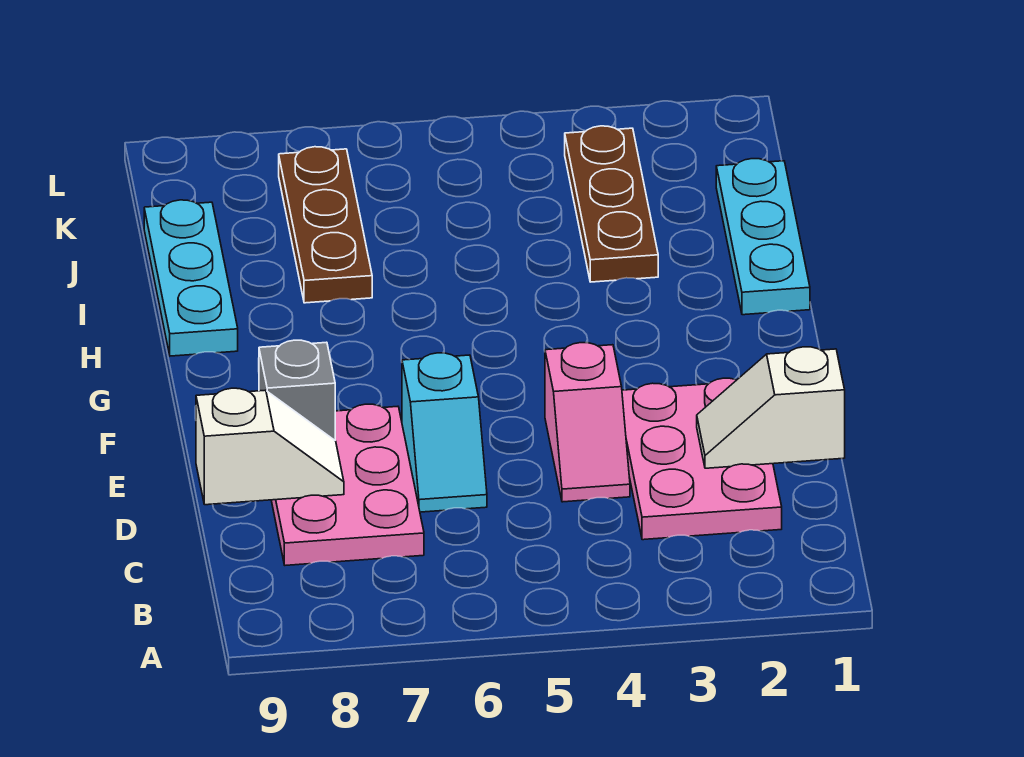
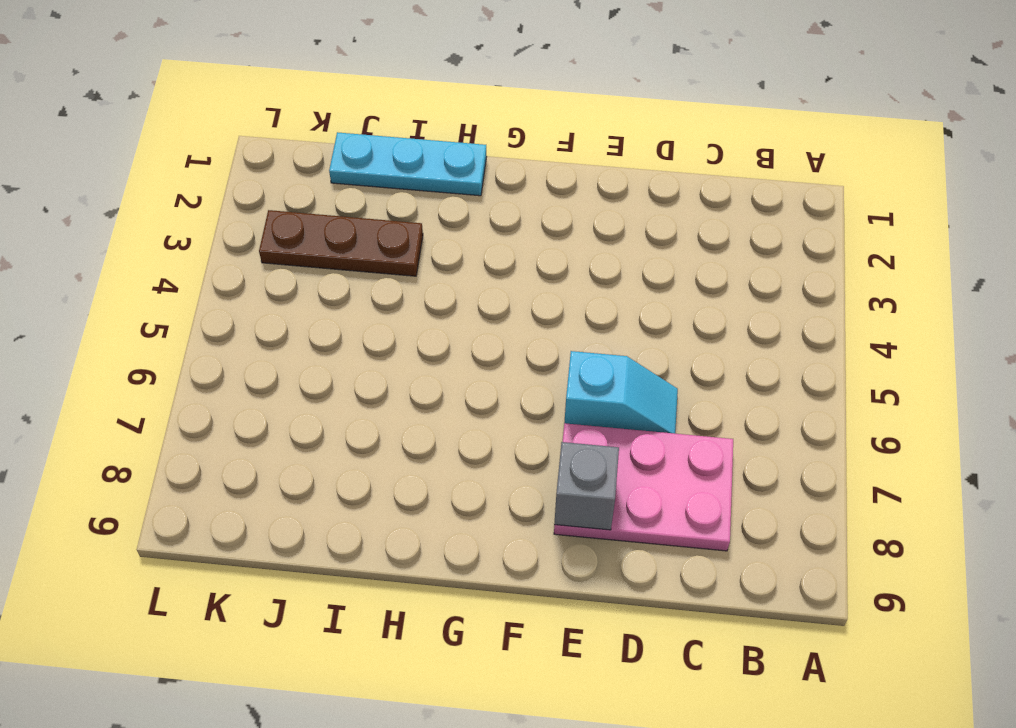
none -> pink 2x3 plate [622,378,782,540]
none -> pink 1x2 slope [545,343,630,502]

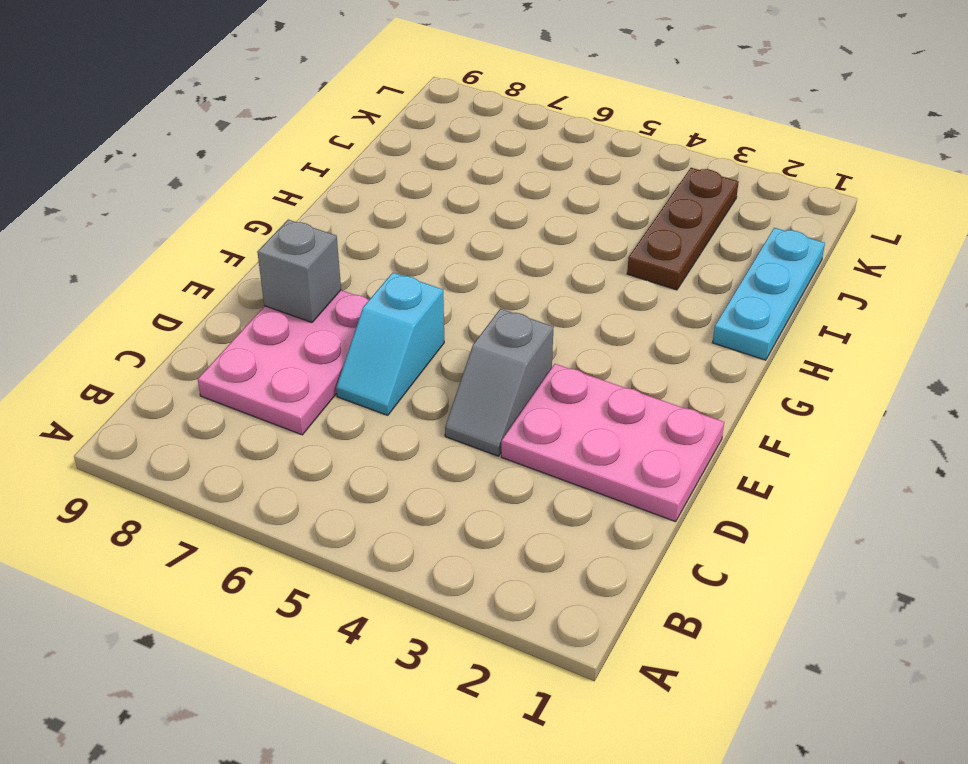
pink 2x3 plate [501,364,724,522] -> pink 2x3 plate turned to [622,378,782,540]
grey 1x2 slope [445,309,554,456] -> pink 1x2 slope [545,343,630,502]
none -> cyan 1x3 plate [144,200,238,356]
none -> brown 1x3 plate [279,147,372,303]

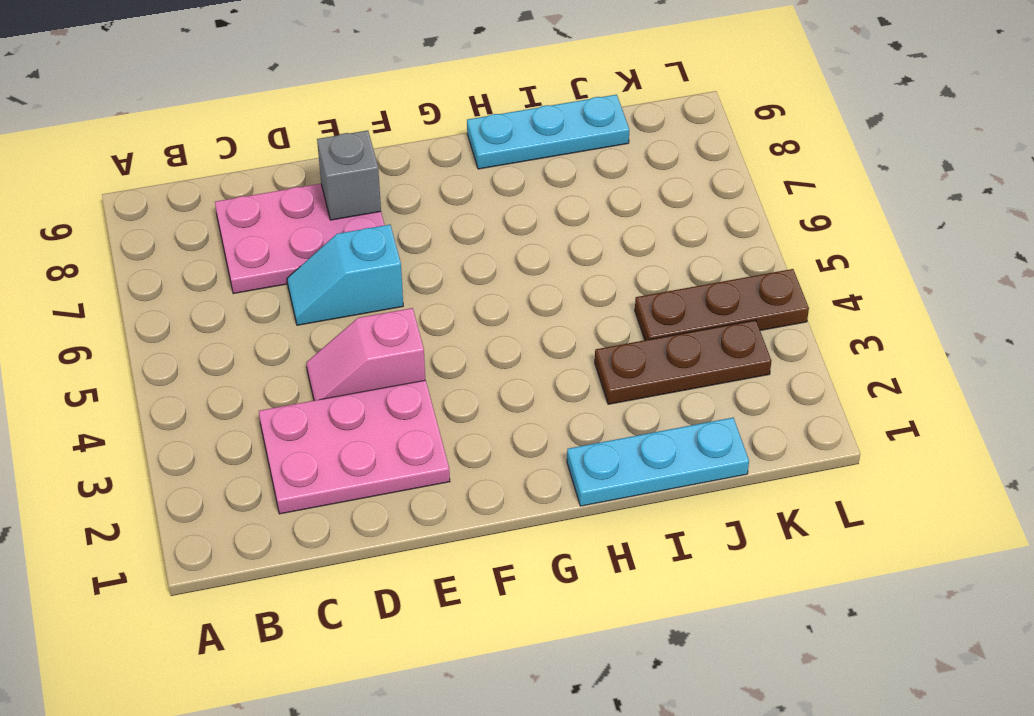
brown 1x3 plate [635,269,809,340] -> brown 1x3 plate moved to [279,147,372,303]
none -> white 1x2 slope [697,347,845,468]
none -> white 1x2 slope [196,388,344,505]

